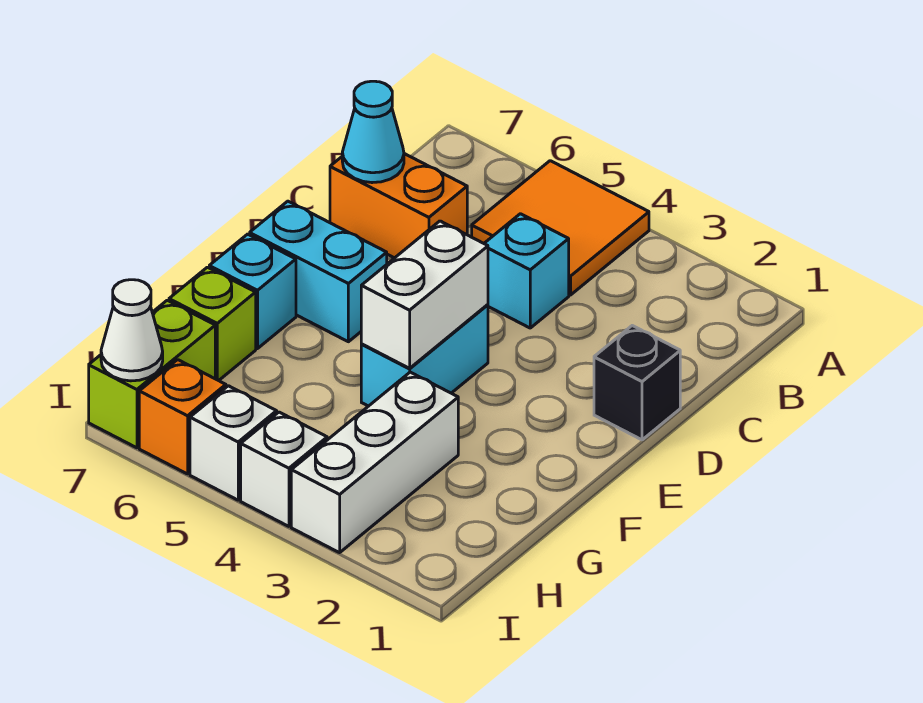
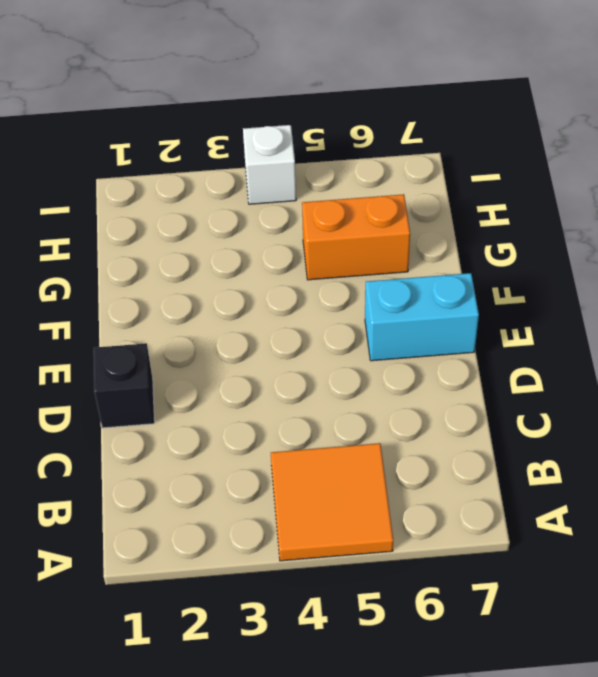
orange 1x2 brick [302,194,410,280] -> orange 1x2 brick moved to [330,154,467,258]
none -> cyan 1x1 brick [484,214,569,328]
none -> cyan 1x2 brick [361,305,488,406]
none -> cyan 1x1 brick [209,234,296,349]

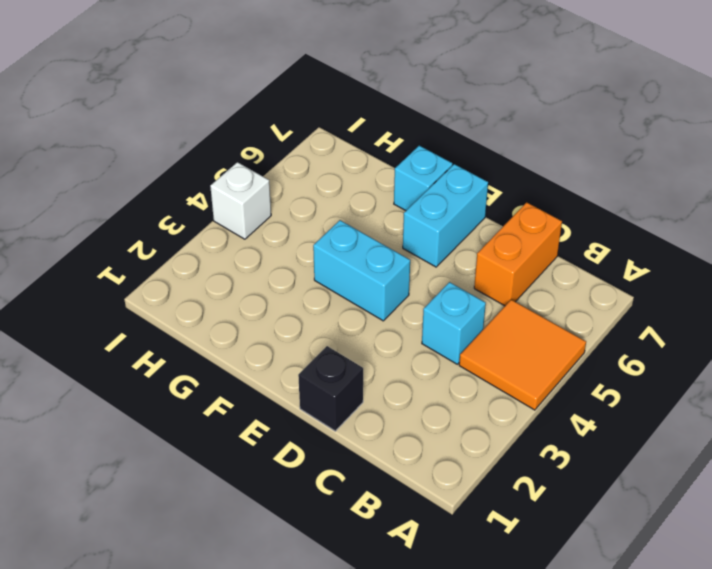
none -> white 1x3 brick [291,372,458,553]
none -> lime 1x1 brick [169,267,256,381]
none -> lime 1x2 brick [89,300,215,448]

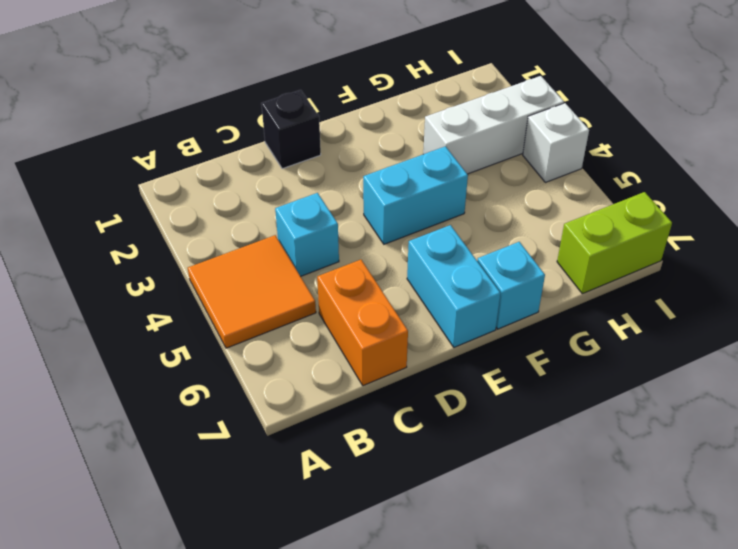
none -> lime 1x1 brick [169,267,256,381]
none -> white 1x1 brick [190,386,277,500]
none -> orange 1x1 brick [139,360,226,474]

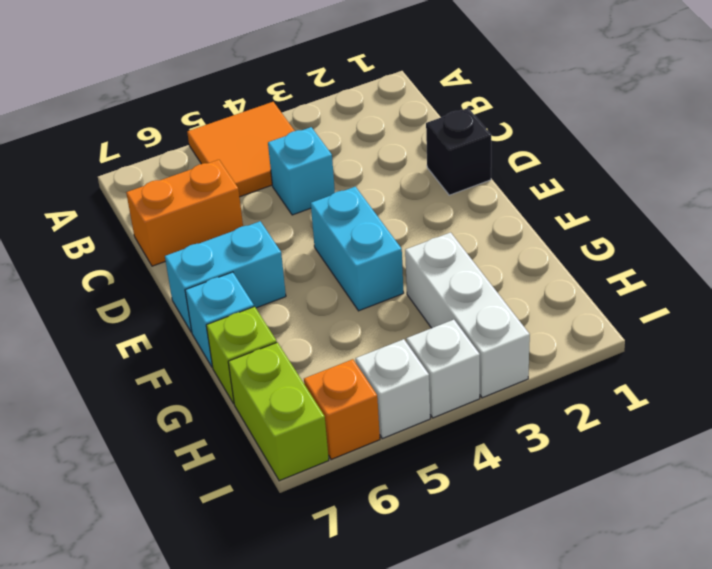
none -> cyan 1x1 cone [342,81,404,183]
none -> white 1x2 brick [361,221,488,368]
none -> white 1x1 cone [101,280,163,381]

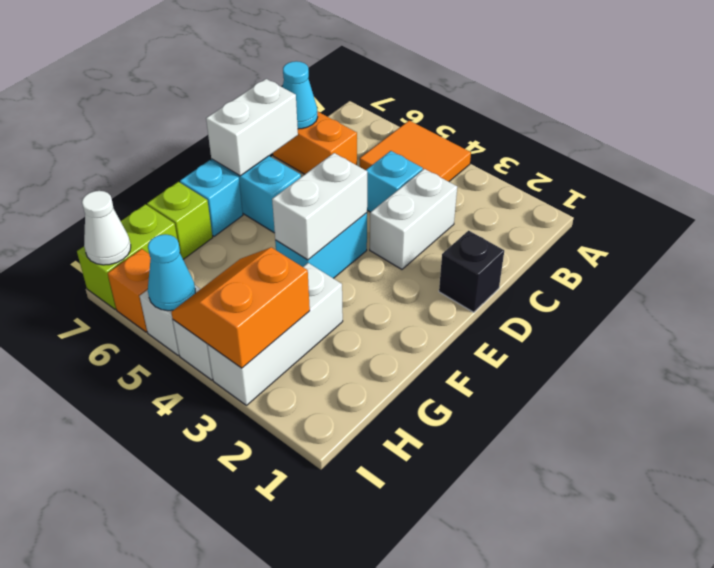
white 1x2 brick [370,169,457,269] -> none
white 1x2 brick [206,79,298,176] -> none
orange 2x2 slope [171,247,310,368] -> none
cyan 1x1 cone [148,234,195,311] -> none

